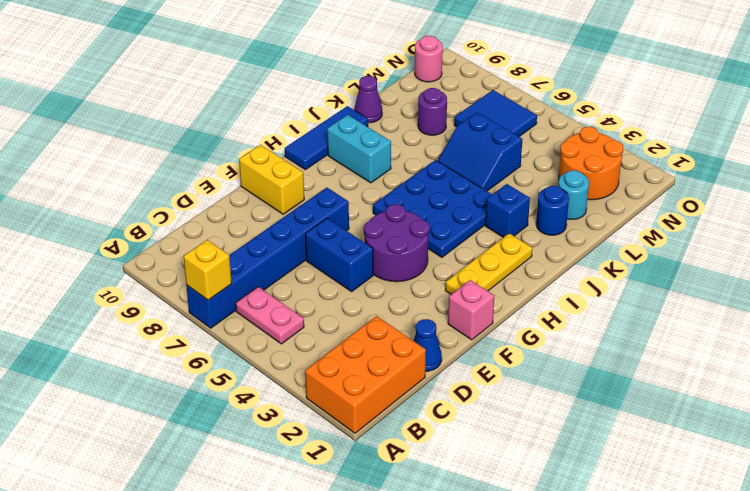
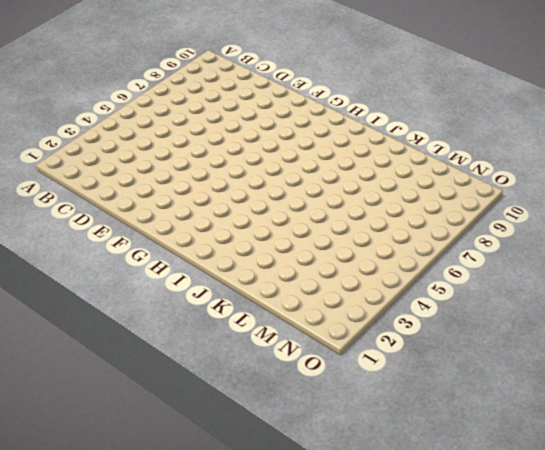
none -> orange 2x3 brick [305,316,426,433]
none -> blue 1x6 brick [186,188,349,328]
none -> pink 1x2 plate [235,287,304,344]

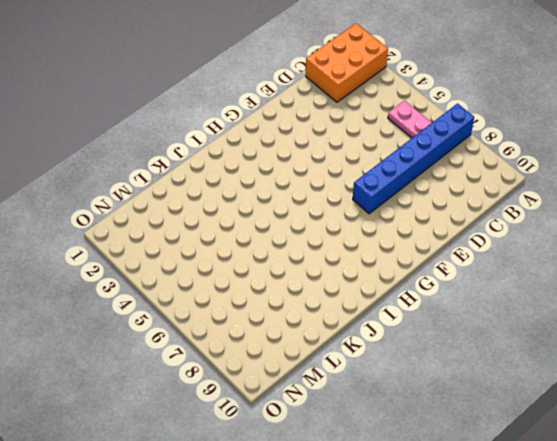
none -> blue 1x1 cone [414,319,442,371]
none -> blue 1x2 brick [305,218,373,292]
none -> pink 1x1 brick [448,280,494,340]

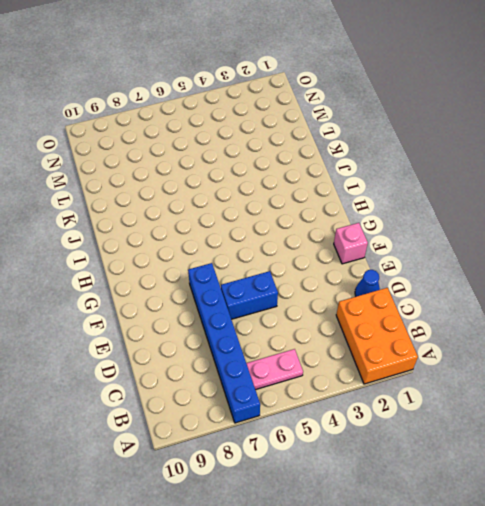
none -> purple 2x2 round brick [364,204,429,282]
none -> yellow 1x2 brick [239,145,304,214]
none -> yellow 1x3 plate [445,233,532,294]

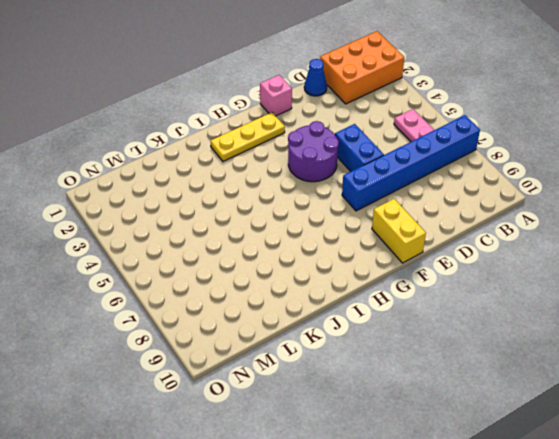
none -> blue 3x3 plate [373,160,492,257]
none -> blue 1x3 tile [285,106,368,170]
none -> cyan 1x2 brick [327,115,391,183]

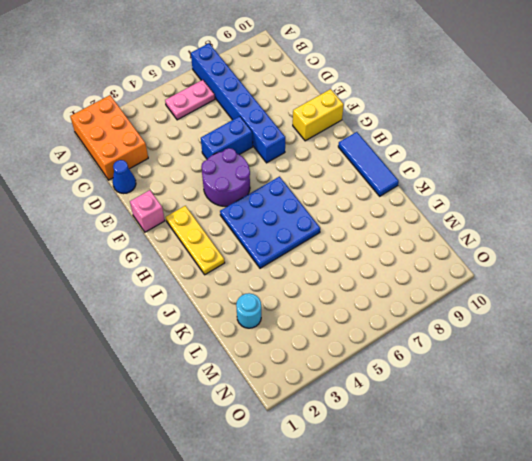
none -> cyan 1x2 brick [327,115,391,183]
none -> blue 1x1 brick [485,184,530,237]
none -> blue 1x1 round brick [536,186,569,235]

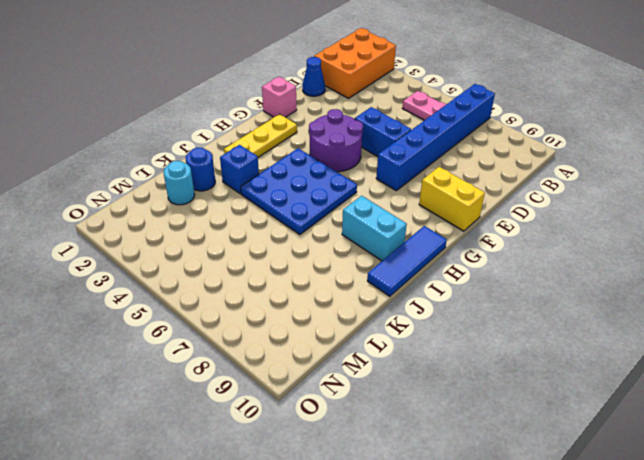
none -> blue 2x2 slope [438,112,522,191]
none -> purple 1x1 cone [354,76,382,123]
none -> purple 1x1 round brick [418,88,447,135]

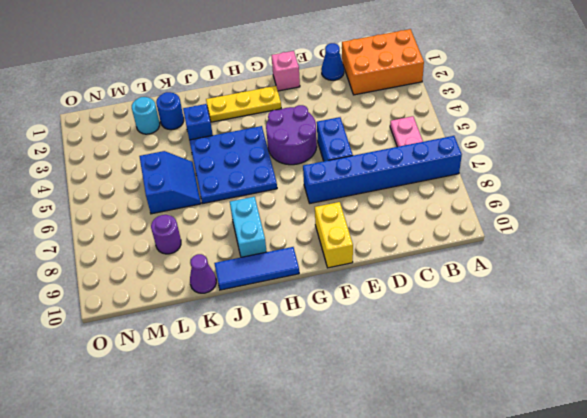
none -> orange 2x2 round brick [559,127,623,200]
none -> blue 2x2 tile [454,90,537,136]
none -> pink 1x1 round brick [415,36,443,82]

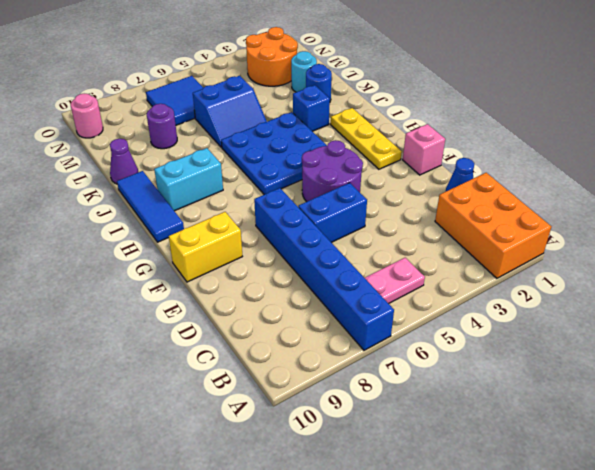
none -> yellow 1x1 brick [183,240,232,300]

